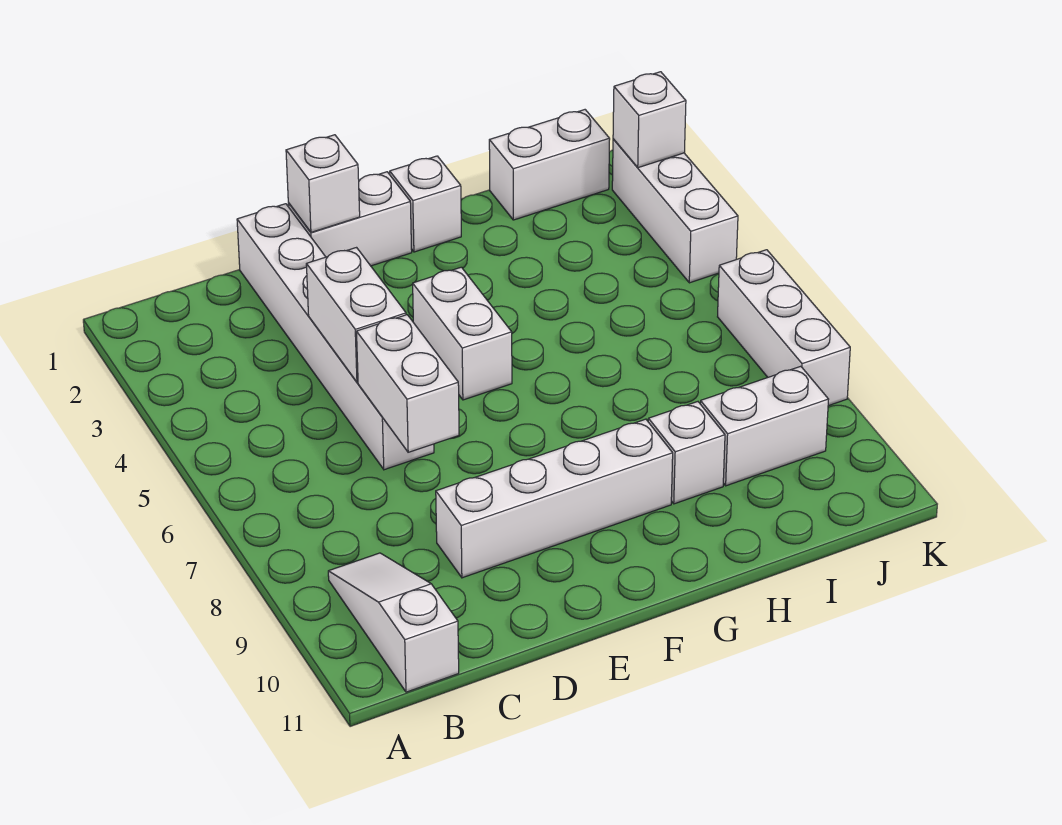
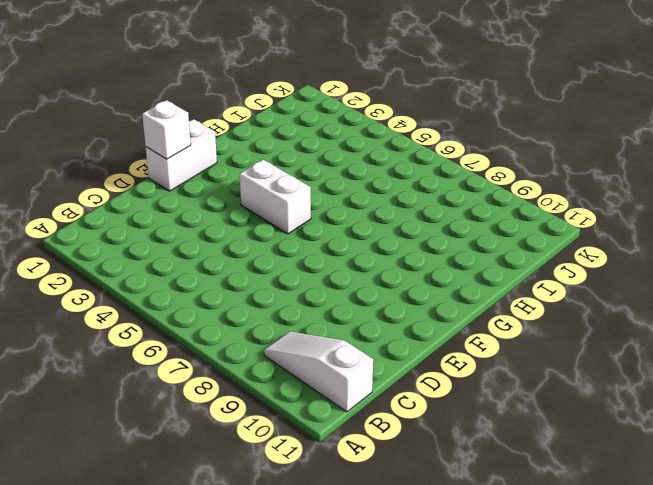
none -> white 1x6 brick [237,204,434,470]
none -> white 1x4 brick [436,419,673,578]
none -> white 1x1 brick [390,156,461,252]

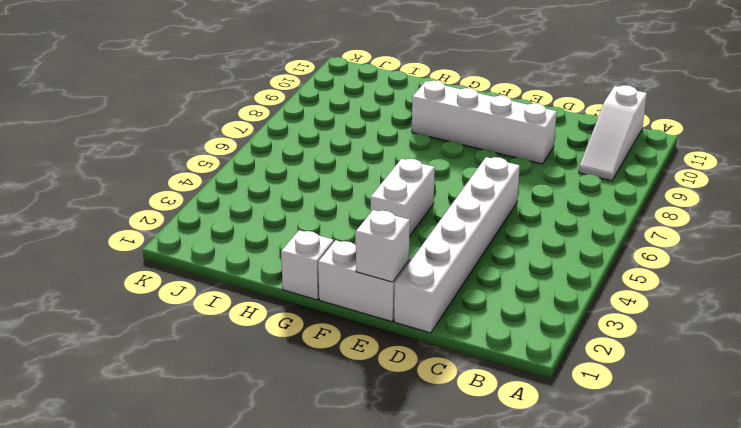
none -> white 1x1 brick [648,402,725,504]
none -> white 1x2 brick [489,110,610,220]
none -> white 1x2 brick [700,366,829,486]

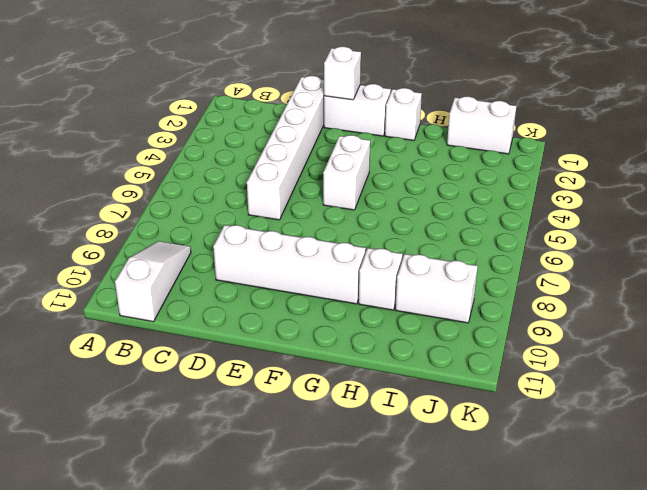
none -> white 1x3 brick [612,139,738,283]
none -> white 1x3 brick [718,250,850,406]
none -> white 1x2 brick [306,248,406,382]

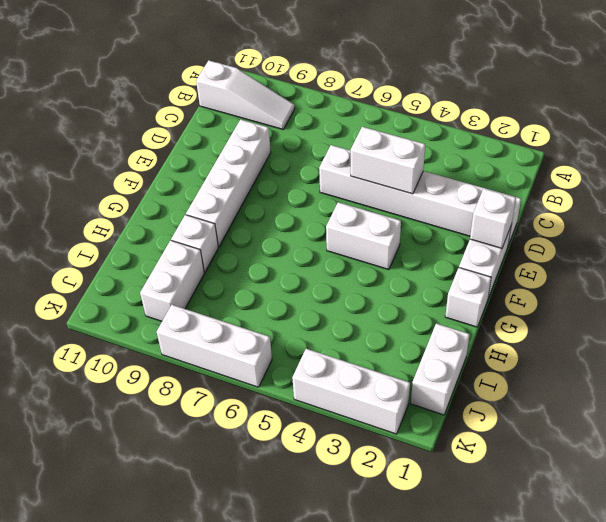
none -> white 1x2 brick [357,315,459,452]
none -> white 1x1 brick [613,72,686,168]

